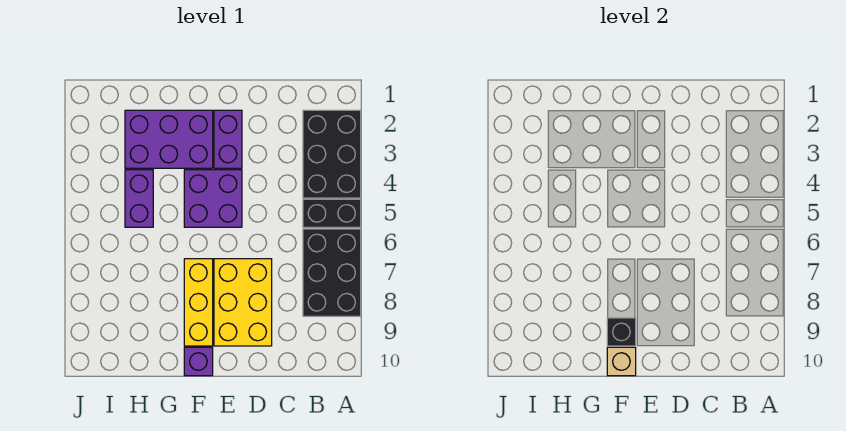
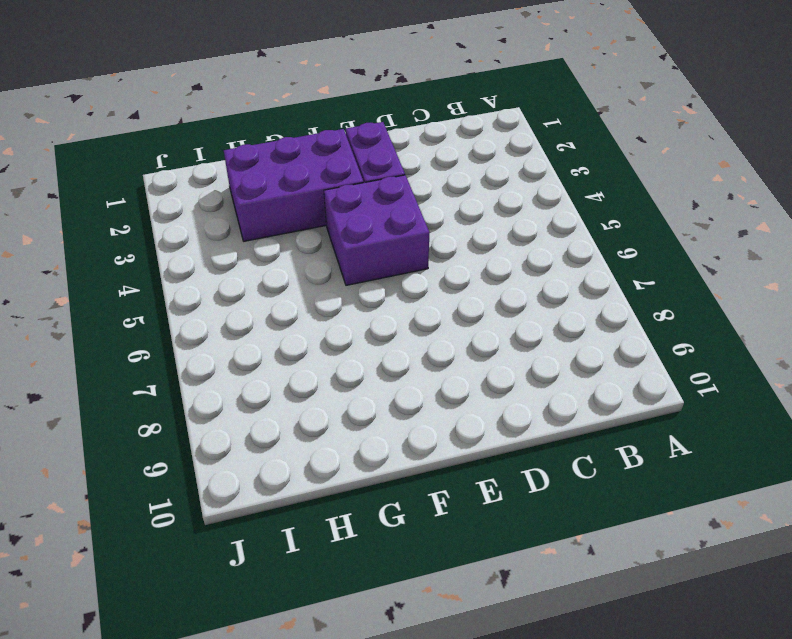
none -> black 2x3 brick [303,110,361,198]
none -> black 1x2 brick [303,199,361,227]
none -> black 2x3 brick [303,229,361,316]

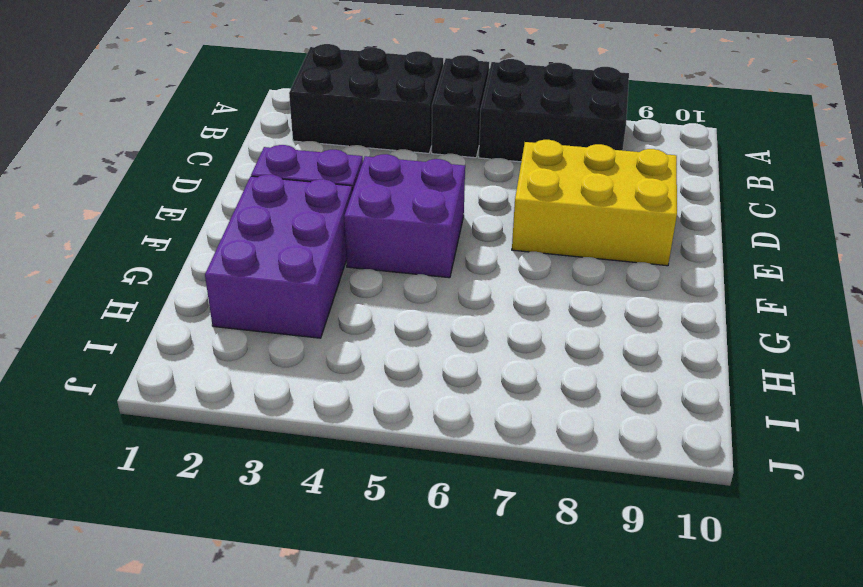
none -> yellow 1x3 brick [184,259,213,346]
none -> purple 1x1 brick [184,347,213,376]
none -> purple 1x2 brick [125,170,153,227]

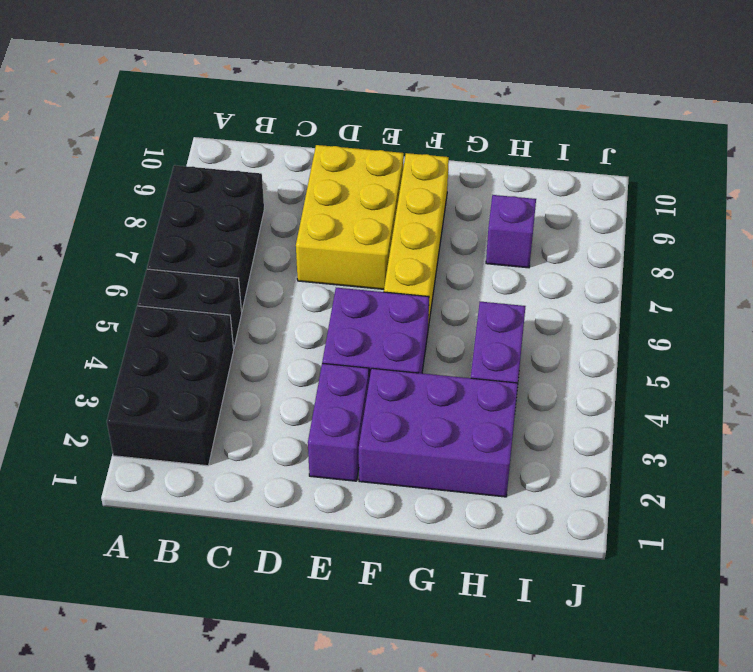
yellow 1x4 brick [384,153,449,328] -> yellow 1x3 brick [184,259,213,346]
purple 1x1 brick [486,195,536,268] -> purple 1x1 brick moved to [184,347,213,376]
none -> black 1x1 brick [607,318,636,346]
none -> tan 1x1 brick [607,347,636,376]

